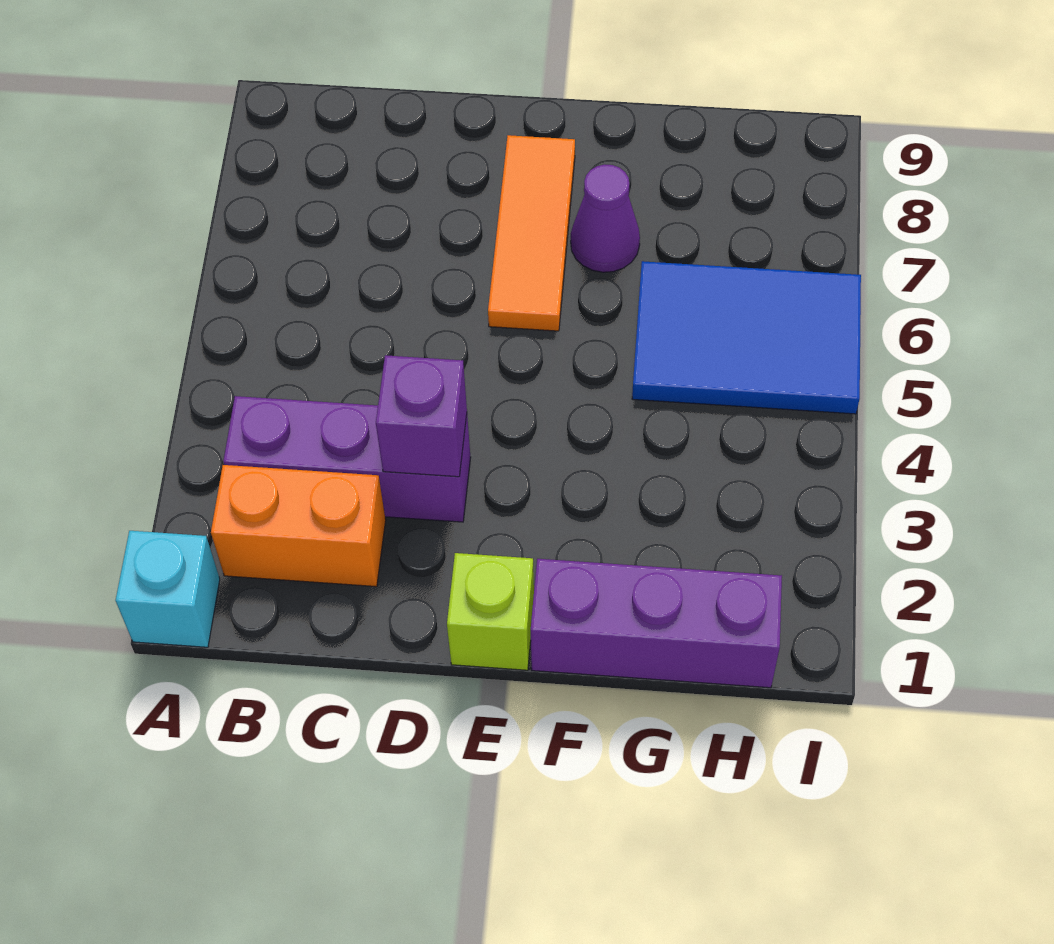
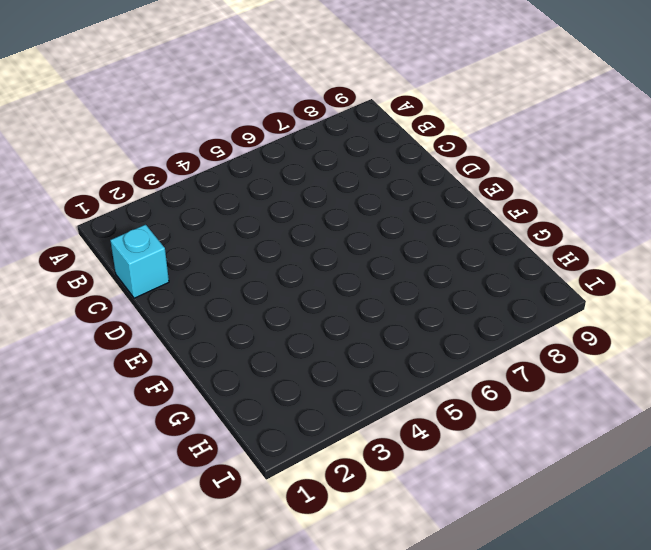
cyan 1x1 brick [110,225,169,298] -> cyan 1x1 brick moved to [115,531,220,647]
none -> orange 1x2 brick [211,465,386,587]
none -> purple 1x3 brick [223,396,471,522]

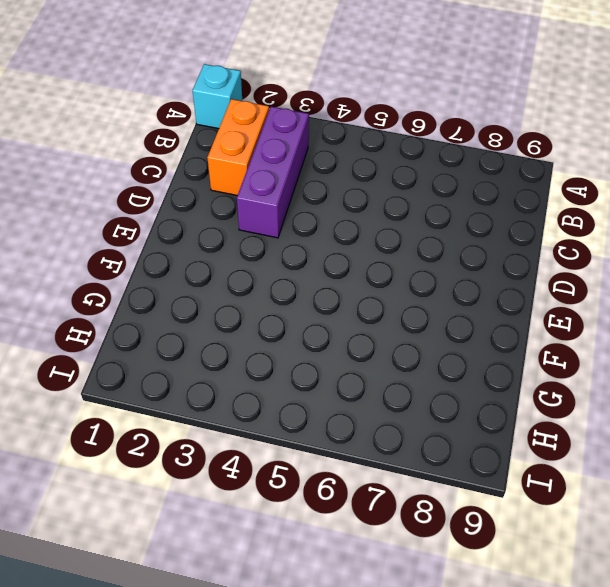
none -> lime 1x1 brick [447,553,534,670]
none -> orange 1x3 tile [488,135,575,331]

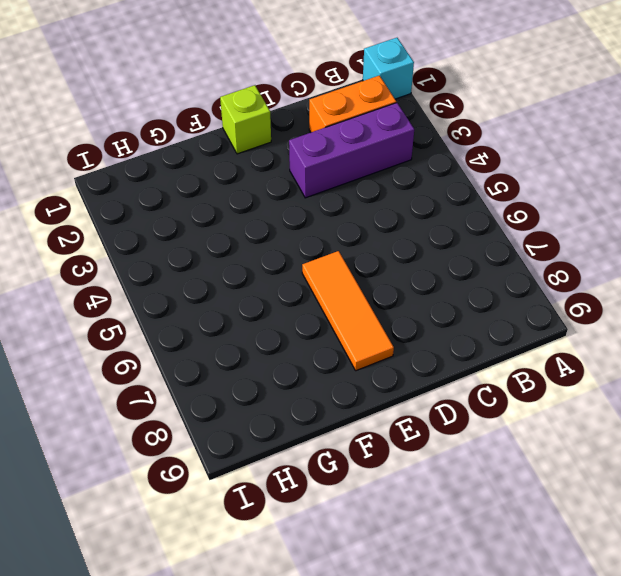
none -> purple 1x3 brick [531,559,782,688]
none -> purple 1x1 cone [571,164,640,272]

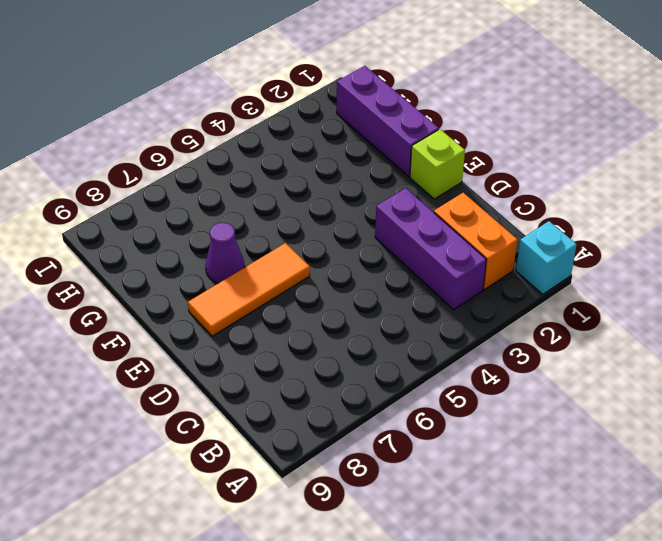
none -> blue 2x3 tile [632,261,861,414]
none -> purple 1x1 brick [376,355,467,477]

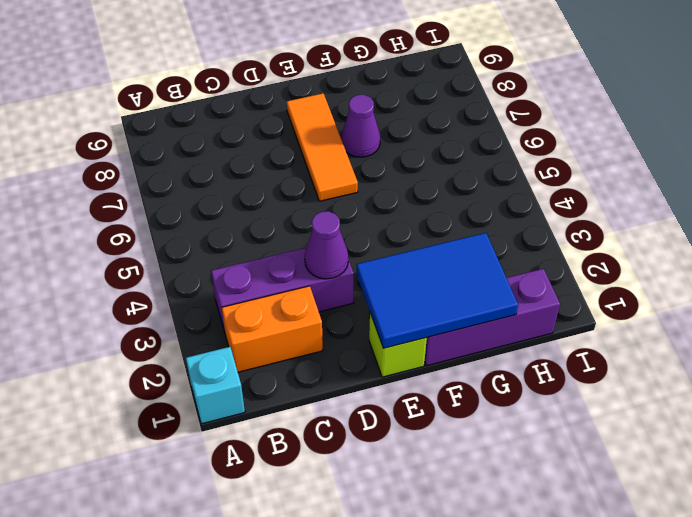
purple 1x1 cone [305,211,348,279] -> purple 1x1 brick [376,355,467,477]
blue 2x3 tile [357,233,518,348] -> blue 2x3 tile moved to [632,261,861,414]

